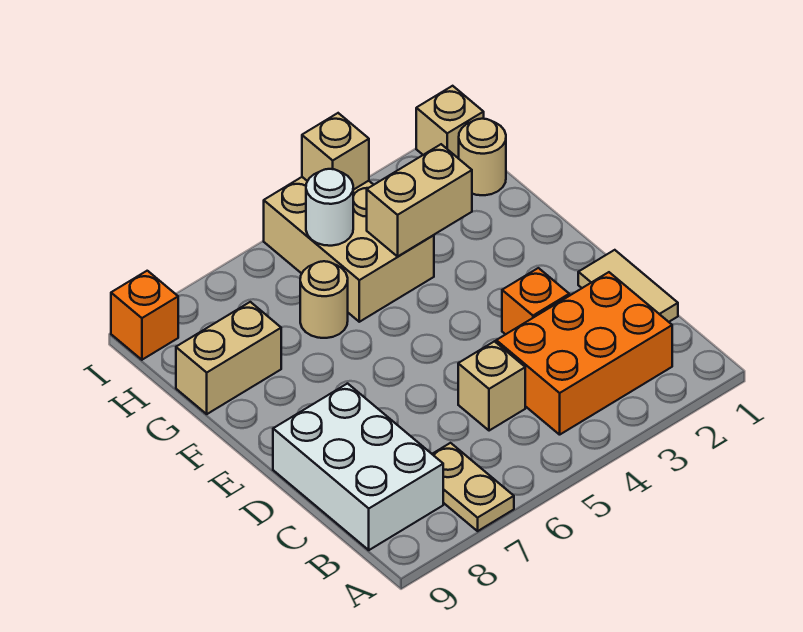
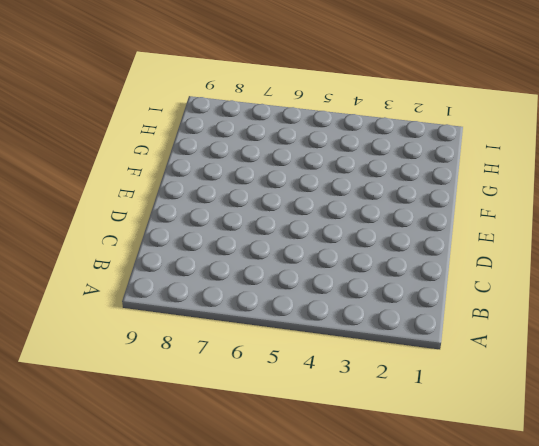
none -> tan 1x2 plate [432,443,514,531]
none -> orange 2x3 brick [496,272,672,435]
none -> white 2x3 brick [273,384,443,550]

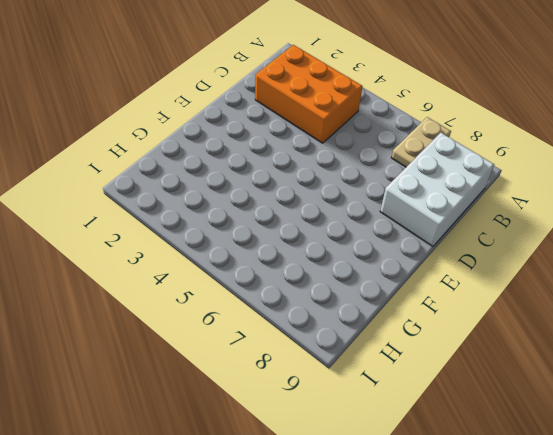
none -> tan 1x2 tile [578,250,678,322]
none -> tan 1x1 brick [458,341,525,431]
none -> orange 1x1 brick [502,268,569,334]

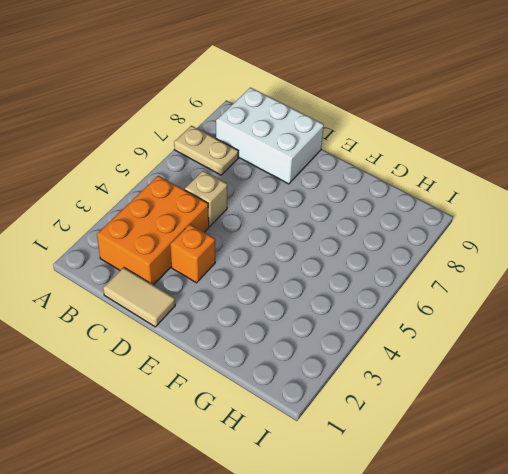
none -> tan 2x3 brick [264,177,434,322]
none -> tan 1x1 round brick [300,261,348,338]
none -> tan 1x2 brick [176,302,281,414]

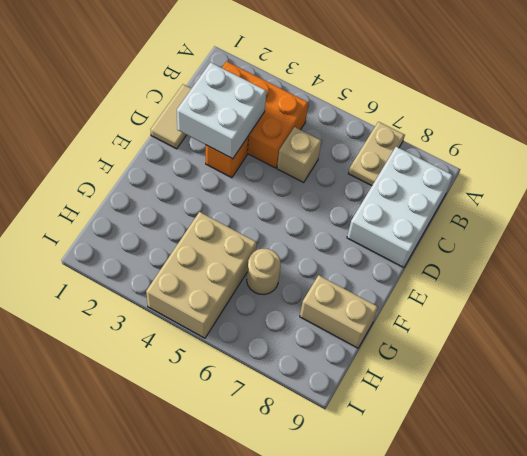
white 2x2 brick [177,62,266,159] -> none
none -> tan 1x1 round brick [459,119,506,195]
none -> tan 1x1 brick [416,86,484,159]
none -> orange 1x1 brick [111,271,178,360]

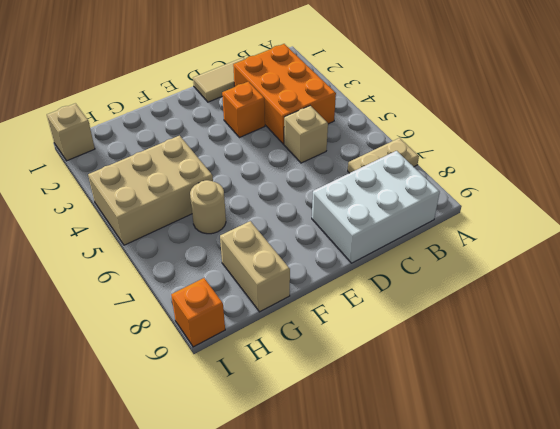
none -> tan 1x1 round brick [459,119,506,195]
none -> tan 1x2 brick [367,144,472,256]
none -> white 1x1 round brick [306,169,353,246]

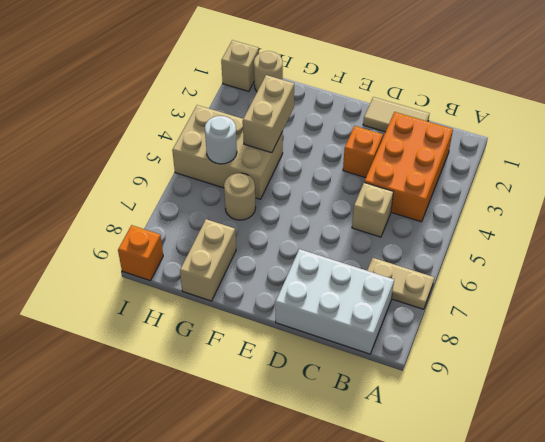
none -> tan 1x1 brick [302,113,369,190]

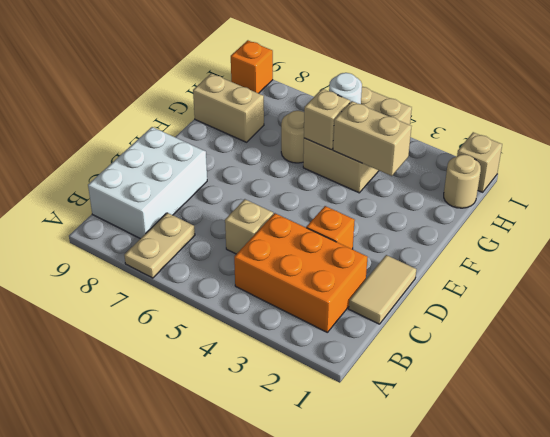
tan 1x1 brick [304,89,350,150] -> tan 1x1 brick moved to [302,113,369,190]

